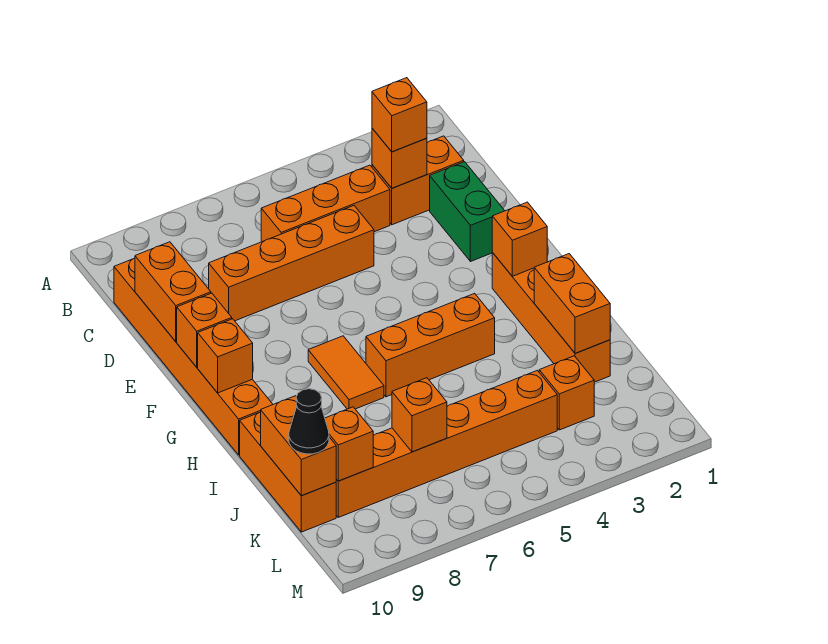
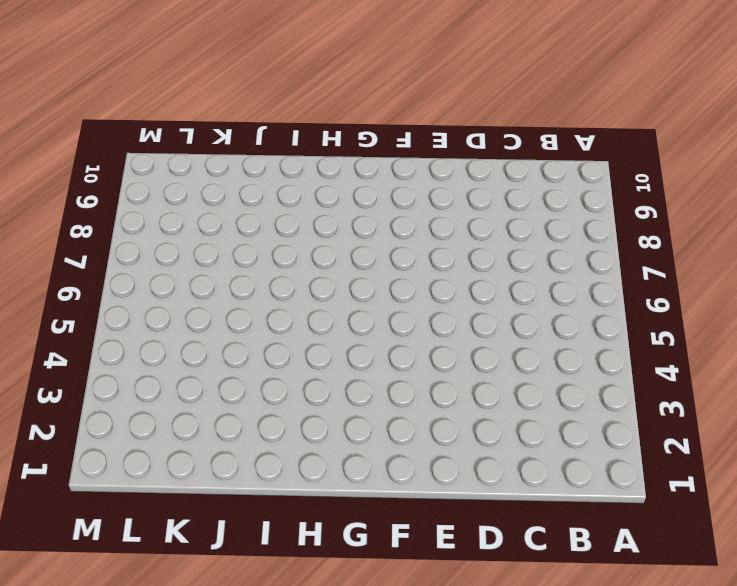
none -> orange 1x2 brick [372,136,464,225]
none -> orange 1x3 brick [261,165,390,242]
none -> orange 1x6 brick [114,258,273,455]

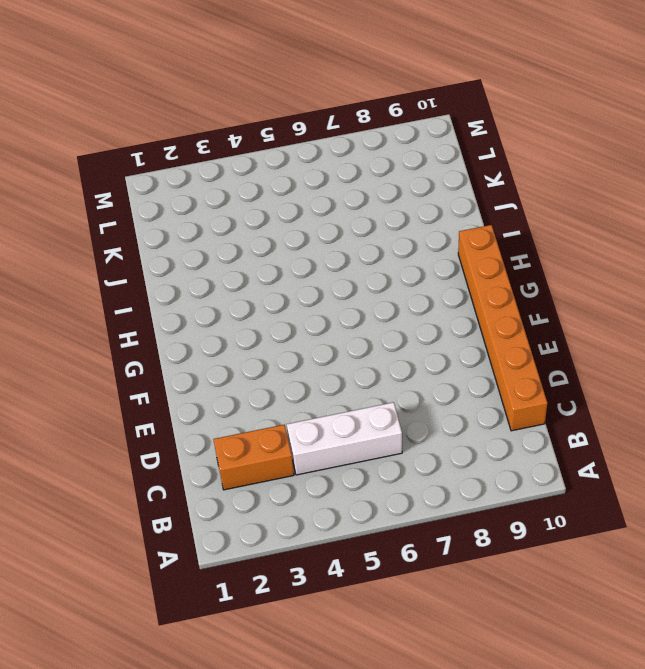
white 1x3 brick [287,402,402,475] -> orange 1x3 brick [261,165,390,242]
none -> green 1x2 brick [430,162,505,262]
none -> orange 1x4 brick [209,206,374,321]
none -> orange 1x4 brick [492,253,610,382]

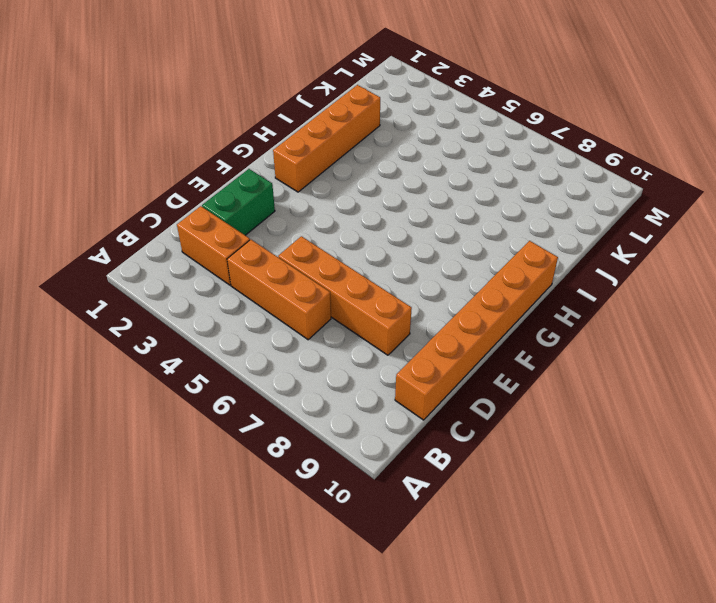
none -> orange 1x2 tile [308,336,384,409]
none -> orange 1x3 brick [366,293,495,397]
none -> orange 1x3 brick [240,412,336,532]

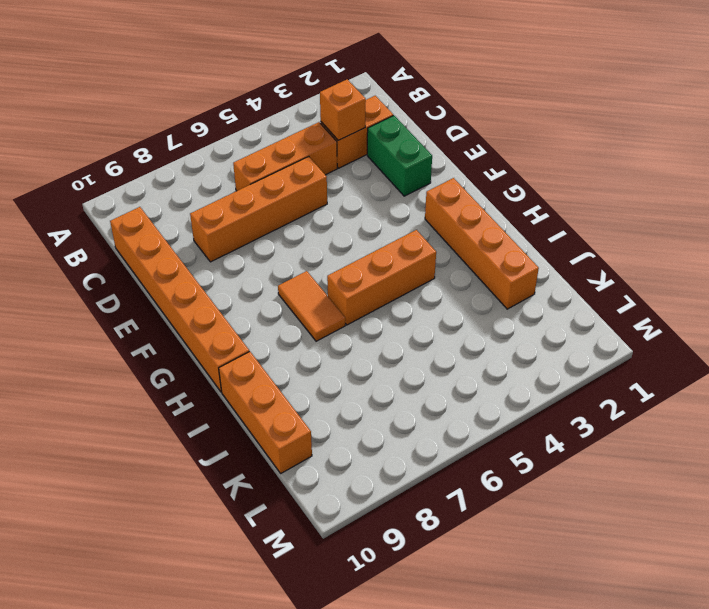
none -> orange 1x1 brick [539,356,594,430]
none -> orange 1x6 brick [336,370,557,517]
none -> orange 1x2 brick [135,242,211,342]

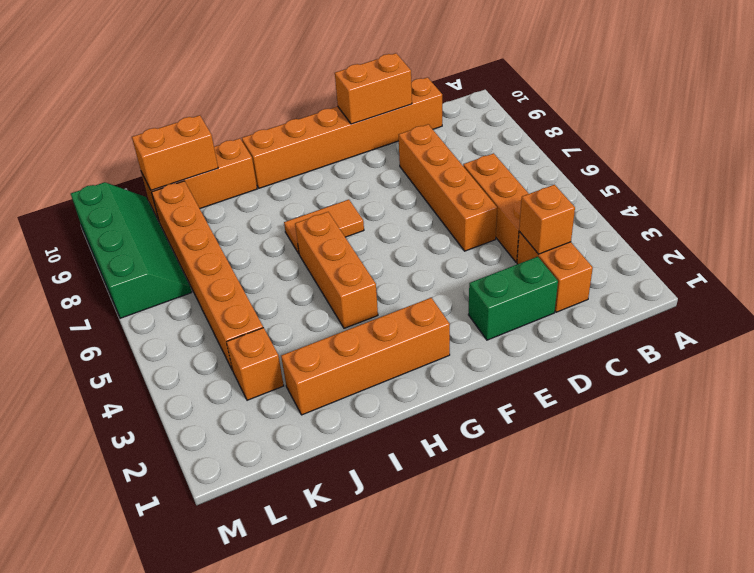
green 2x4 slope [71,182,192,318] -> none
none -> orange 1x1 brick [177,293,232,367]
none -> orange 1x1 brick [492,202,547,276]
none -> orange 1x1 brick [198,319,253,393]

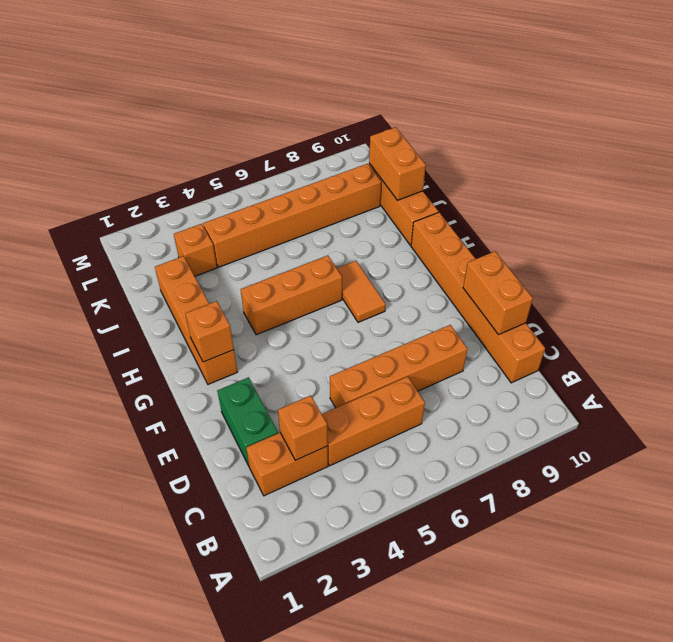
none -> orange 1x1 brick [177,293,232,367]
none -> orange 1x1 brick [198,319,253,393]
none -> orange 1x2 brick [534,254,610,353]

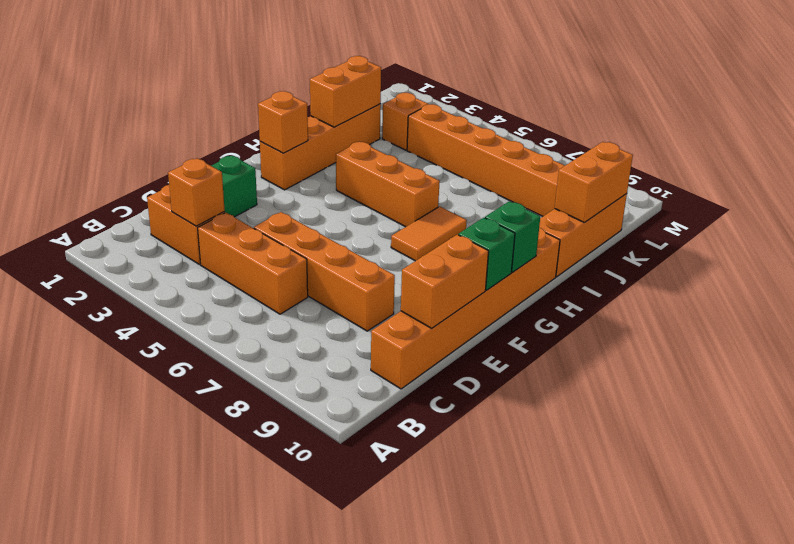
green 1x1 brick [458,218,515,290] -> orange 1x1 brick [177,293,232,367]
green 1x1 brick [485,201,540,272] -> orange 1x1 brick [198,319,253,393]
none -> orange 1x1 brick [392,378,447,452]
none -> orange 1x1 brick [325,407,373,481]
none -> orange 1x1 brick [372,78,427,152]

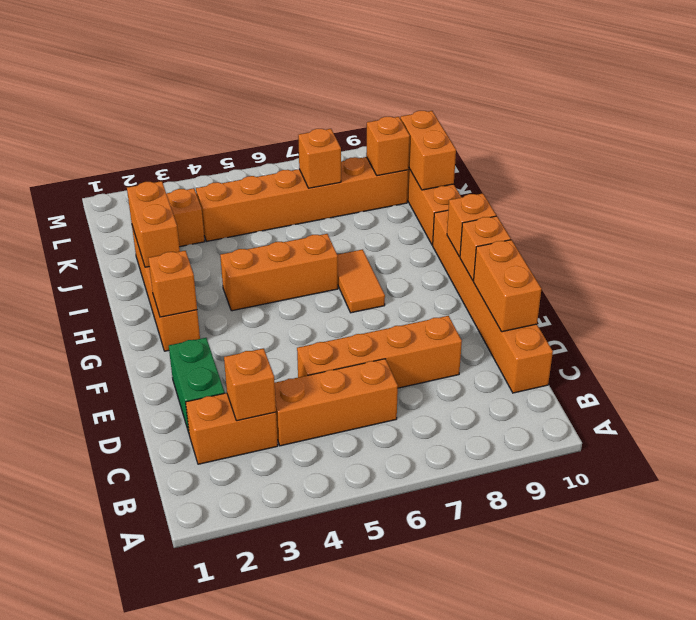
none -> orange 1x1 brick [372,78,427,152]
none -> black 1x1 cone [289,389,329,454]

